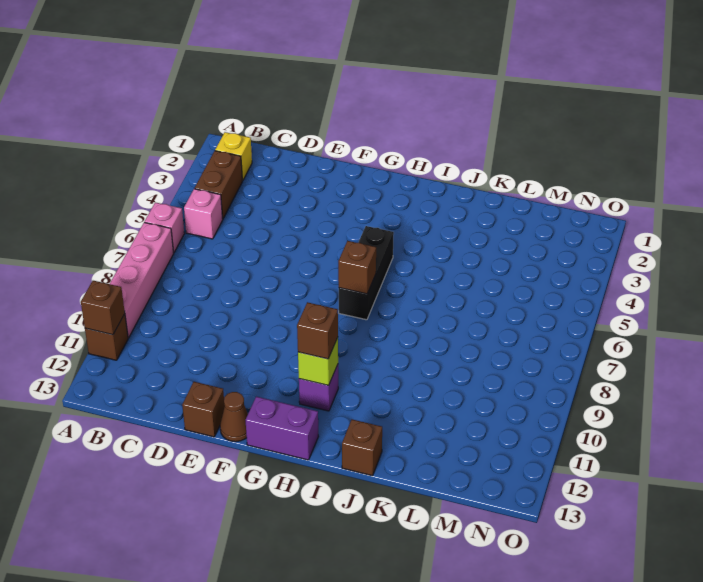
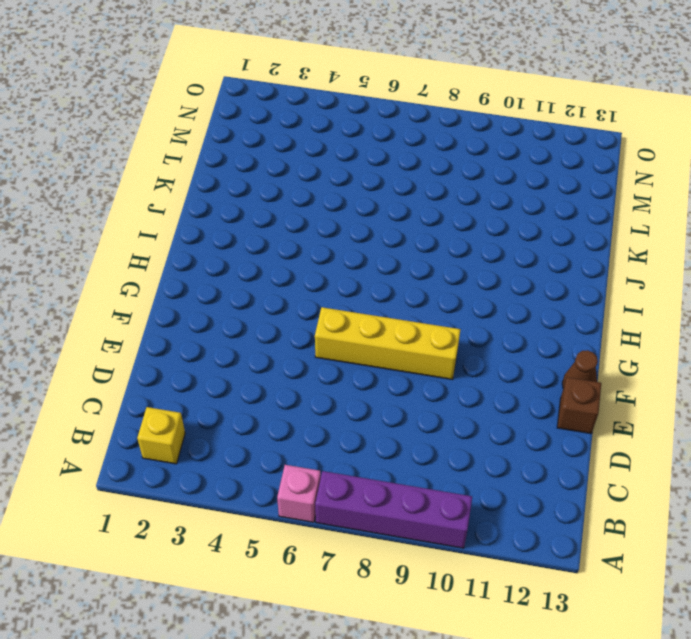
purple 1x4 brick [315,471,472,548] -> pink 1x4 brick [110,222,174,338]
yellow 1x4 brick [315,307,461,380] -> none
none -> brown 1x1 brick [85,314,128,360]
none -> brown 1x2 brick [195,151,242,219]
none -> pink 1x1 brick [184,189,223,239]

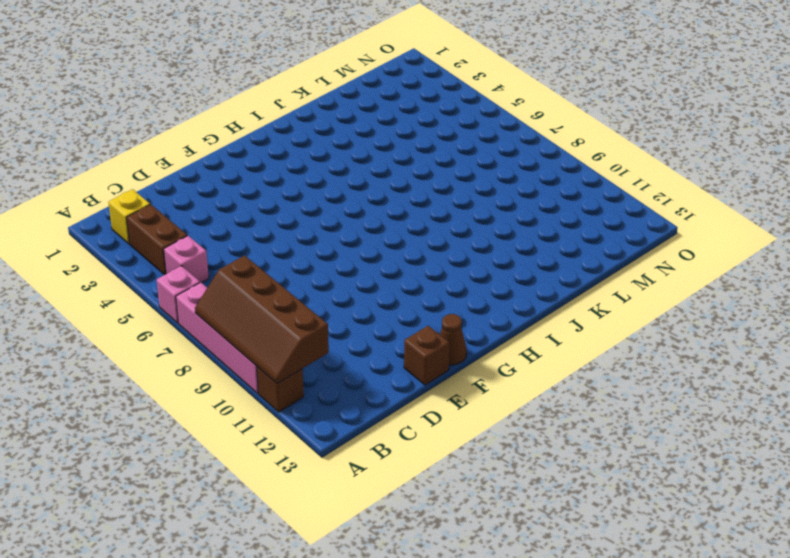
brown 2x4 slope [195,256,329,384] -> brown 1x1 brick [81,281,125,335]
none -> purple 1x2 brick [246,397,319,460]
none -> black 1x3 brick [339,226,394,320]
none -> purple 1x1 brick [299,365,338,411]

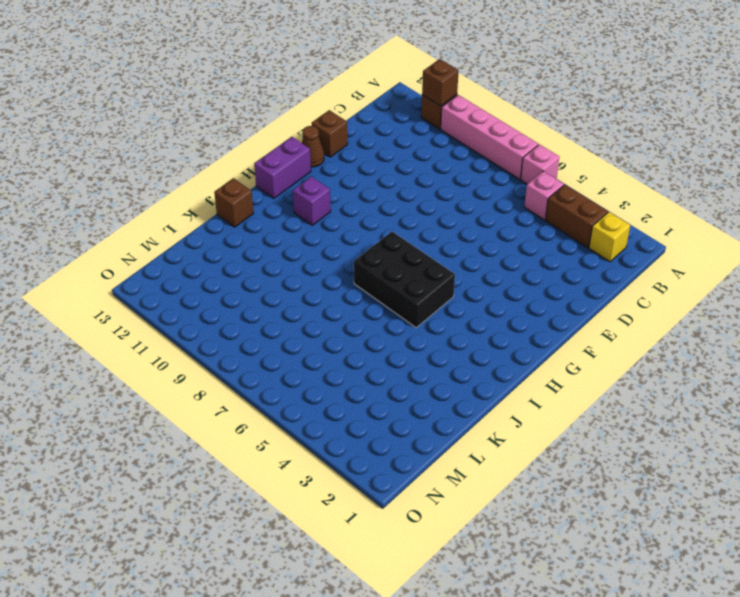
black 2x3 brick [354,232,455,328] -> black 1x3 brick [339,226,394,320]
none -> brown 1x1 brick [338,241,376,294]
none -> lime 1x1 brick [298,338,338,385]
none -> brown 1x1 brick [297,302,338,359]

